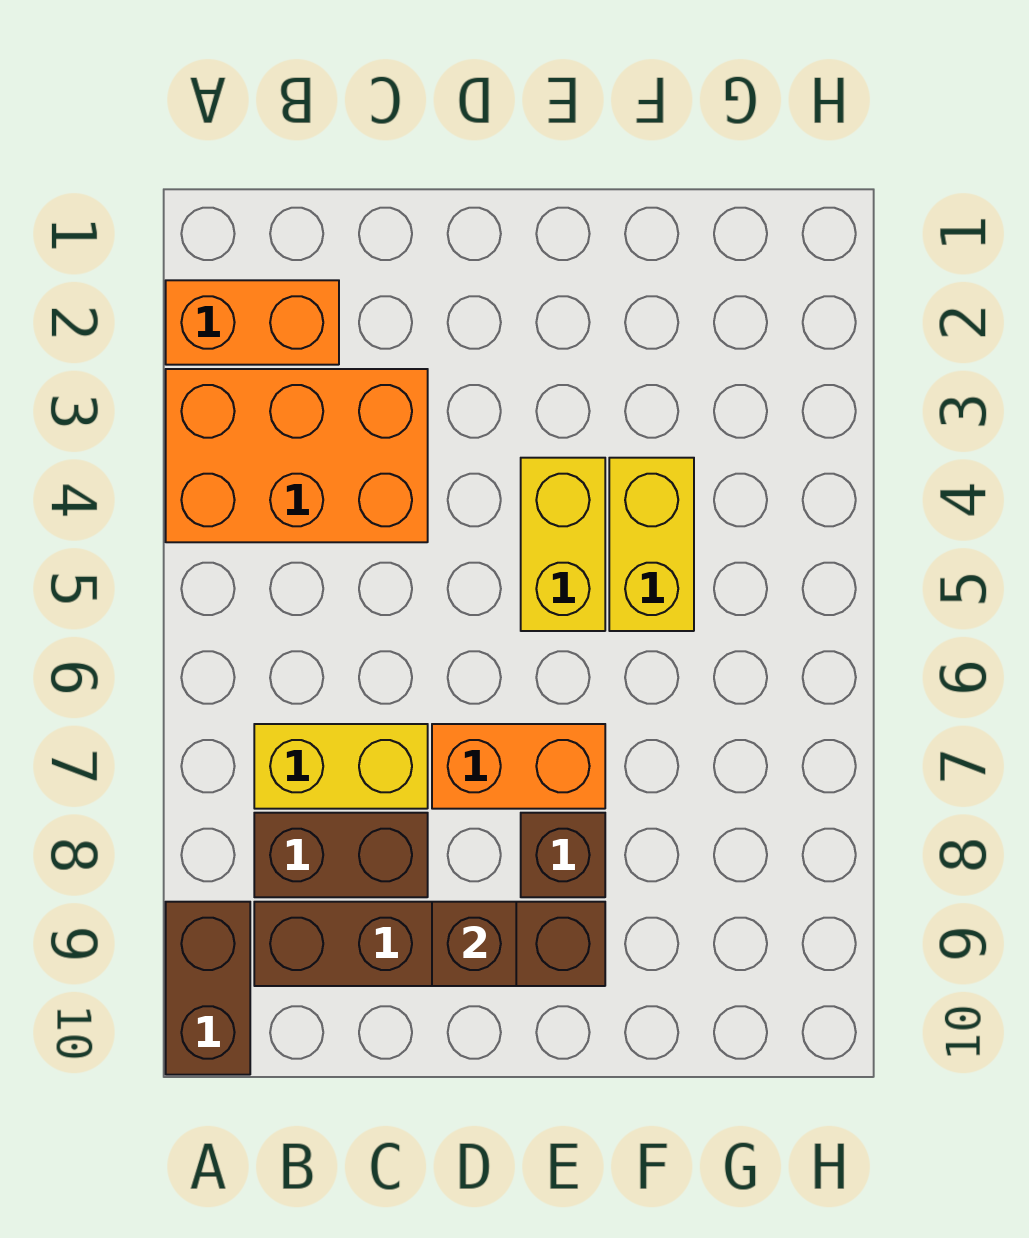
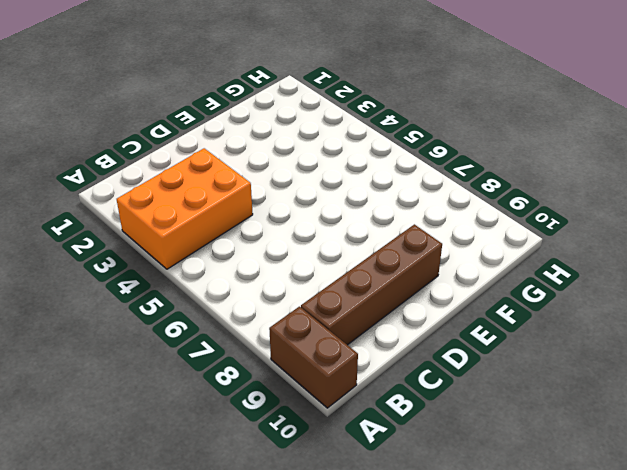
none -> orange 1x2 brick [166,280,339,365]
none -> yellow 1x2 brick [254,724,428,809]

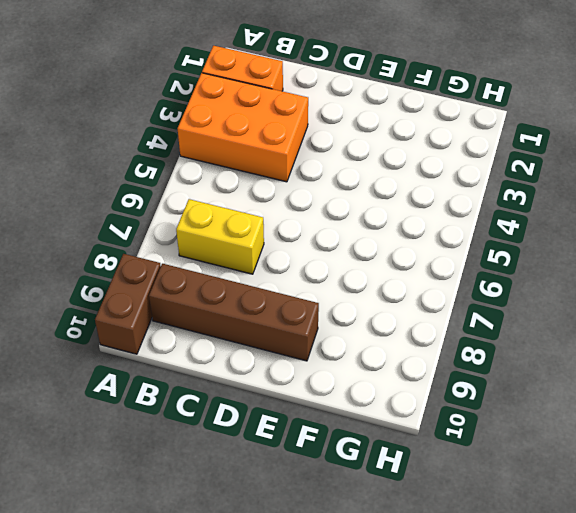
none -> brown 1x2 brick [254,813,428,897]
none -> orange 1x2 brick [432,724,605,809]

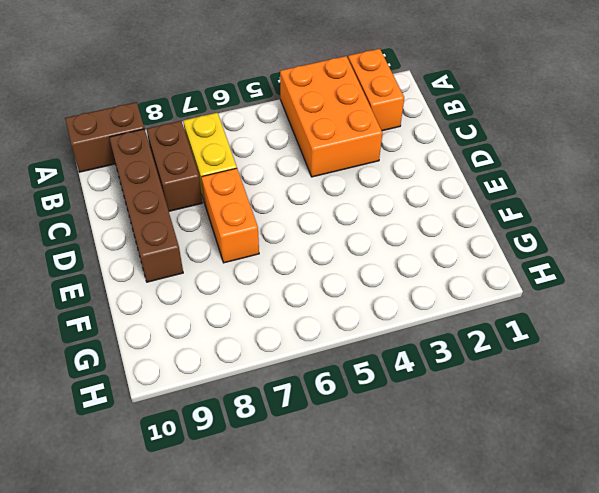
none -> yellow 1x2 brick [521,458,605,631]
none -> brown 1x1 brick [521,813,605,897]

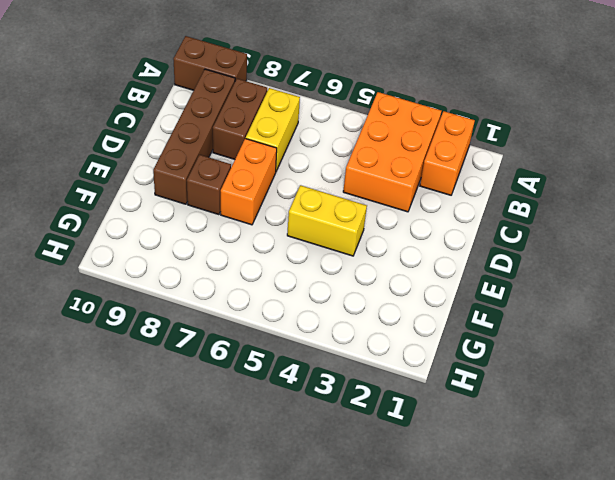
none -> yellow 1x2 brick [609,458,694,631]
none -> brown 1x1 brick [432,902,516,986]

